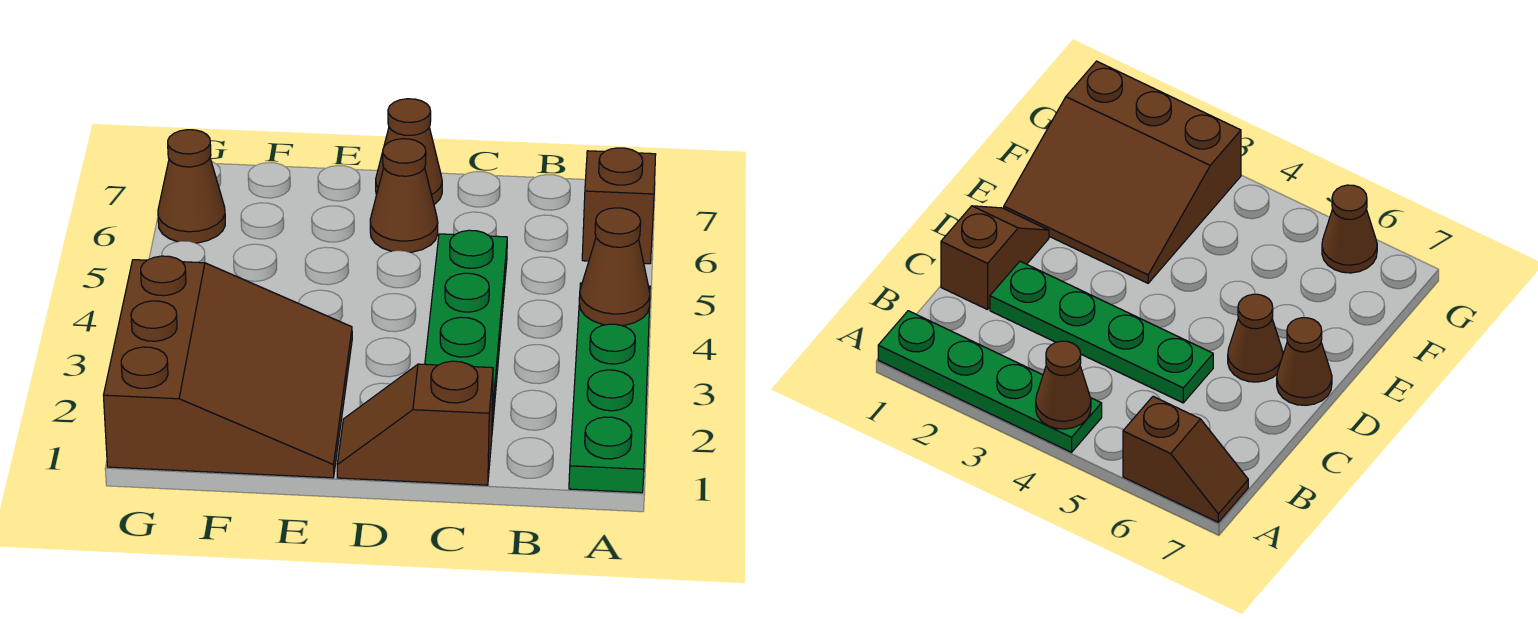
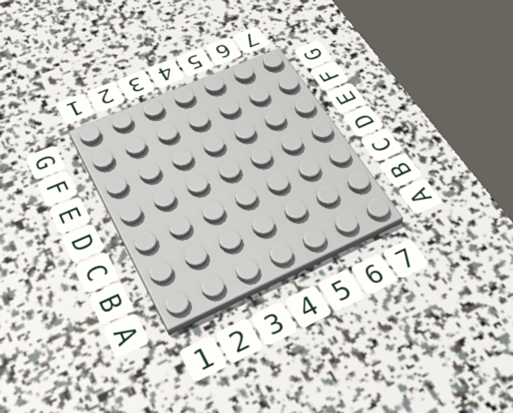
none -> green 1x4 plate [569,283,650,493]
none -> brown 1x2 slope [582,148,656,264]

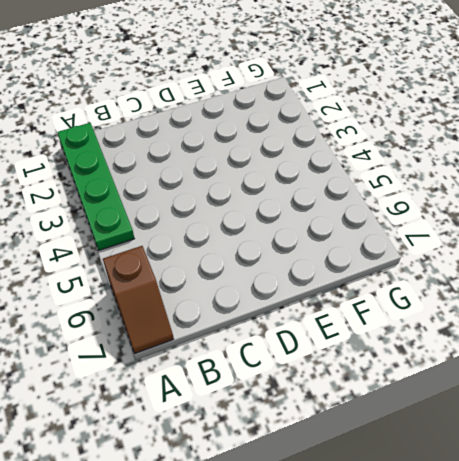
none -> brown 1x2 slope [337,361,493,485]
none -> green 1x4 plate [425,230,507,430]

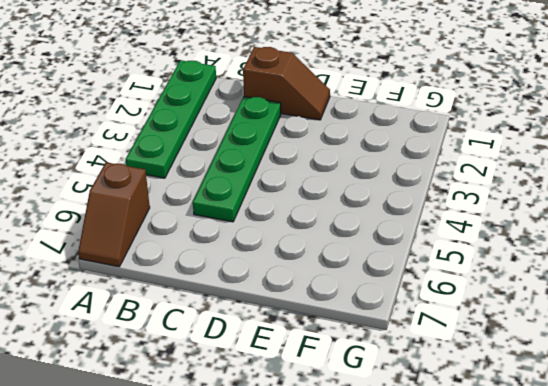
none -> brown 1x1 cone [370,139,438,252]
none -> brown 1x1 cone [376,99,442,204]

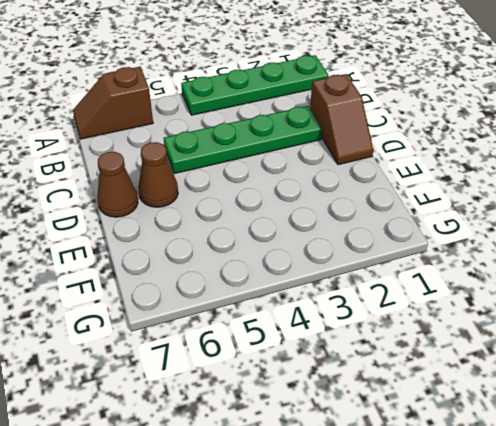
none -> brown 3x3 slope [103,256,352,478]
none -> brown 1x1 cone [158,130,225,243]

